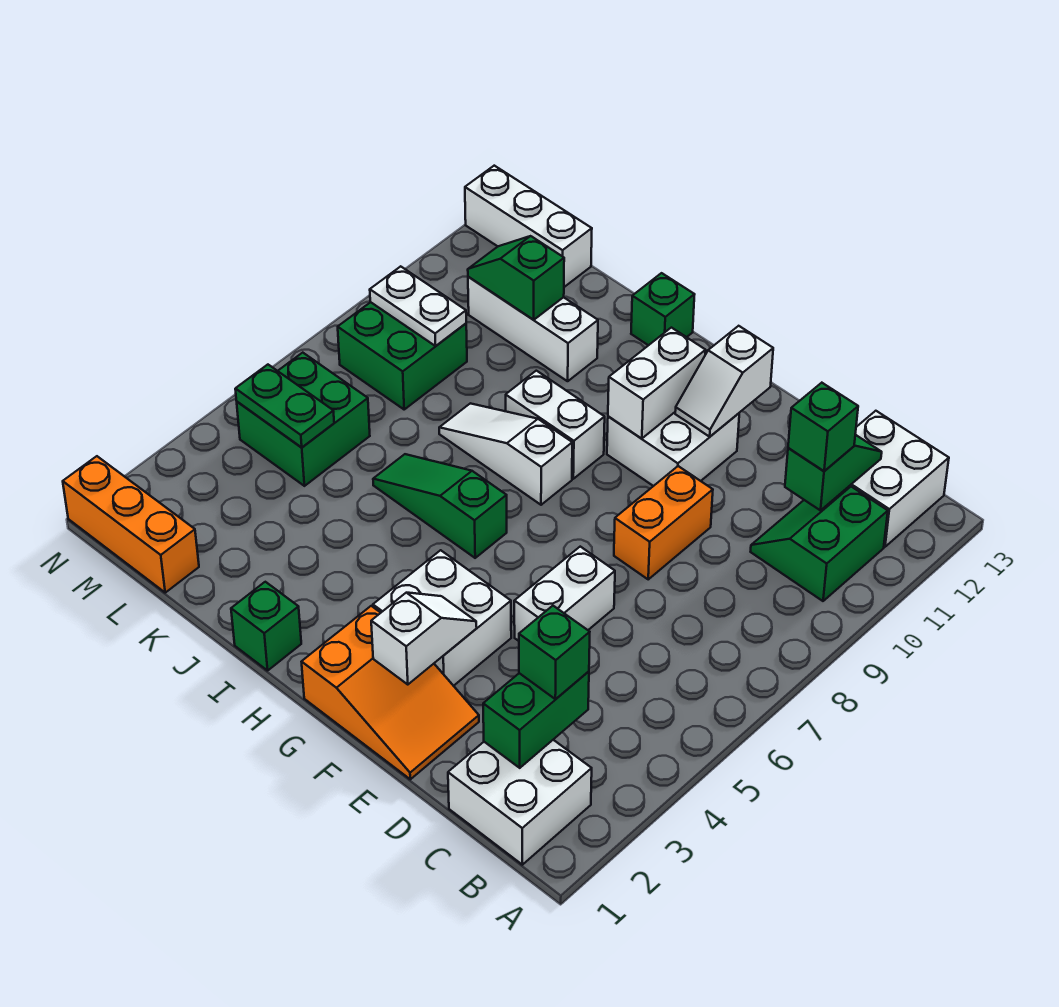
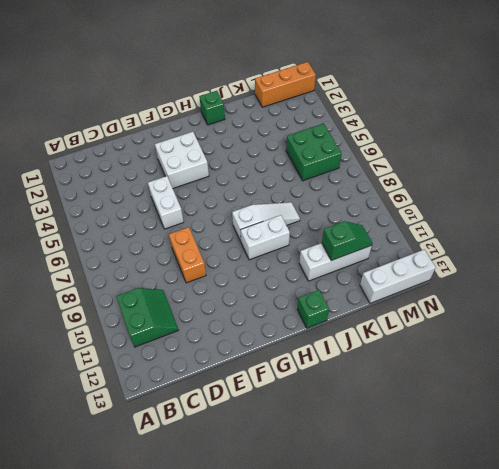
none -> white 2x2 brick [448,740,592,865]
none -> white 2x2 brick [849,411,949,547]
none -> orange 2x3 slope [302,606,479,779]

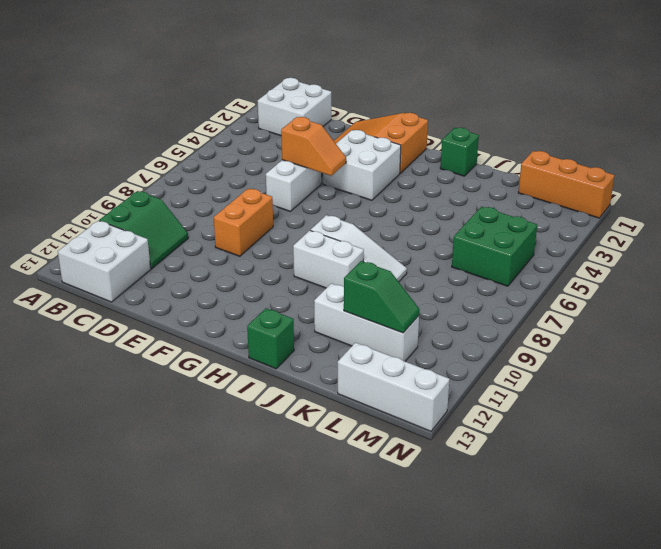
orange 1x2 slope [281,117,346,176] -> none
none -> white 2x2 brick [607,412,739,486]
none -> green 1x3 slope [373,454,507,558]
none -> green 2x2 brick [338,302,467,409]

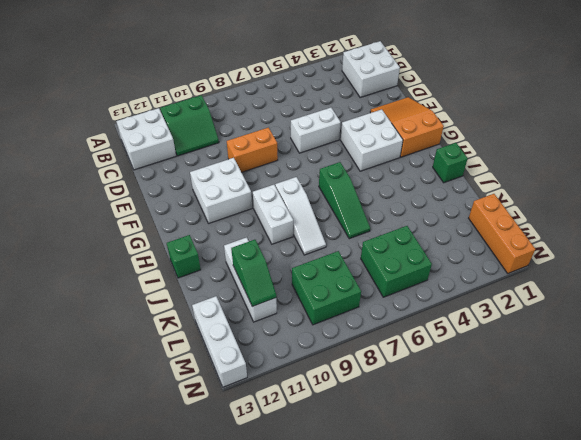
none -> green 1x2 brick [483,671,589,768]
none -> green 1x2 slope [785,435,882,510]
none -> white 1x2 slope [371,593,477,685]

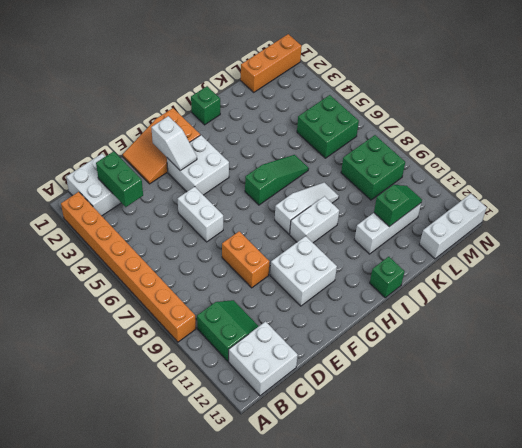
orange 1x8 brick [61,192,196,342] -> none
none -> green 1x2 slope [785,435,882,510]
none -> white 1x2 slope [675,326,773,437]
none -> white 1x2 brick [608,328,706,439]

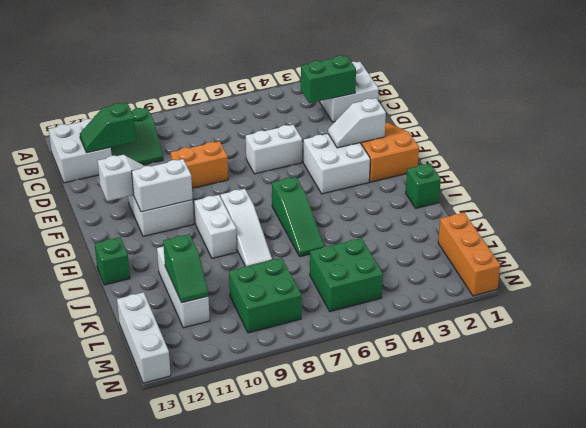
none -> green 1x2 plate [235,365,334,448]
none -> white 1x2 plate [370,266,466,346]
none -> green 1x1 brick [519,606,590,699]

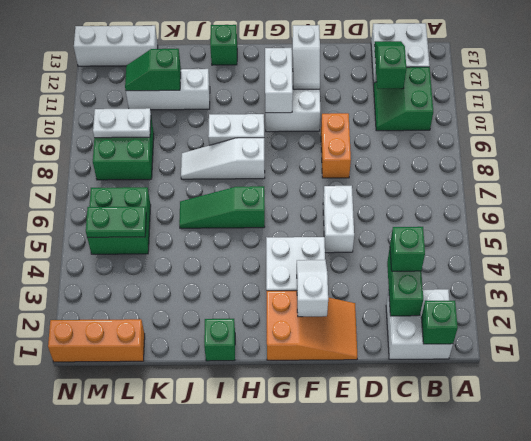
green 1x1 brick [421,300,458,344] -> green 1x1 brick moved to [788,383,858,471]

